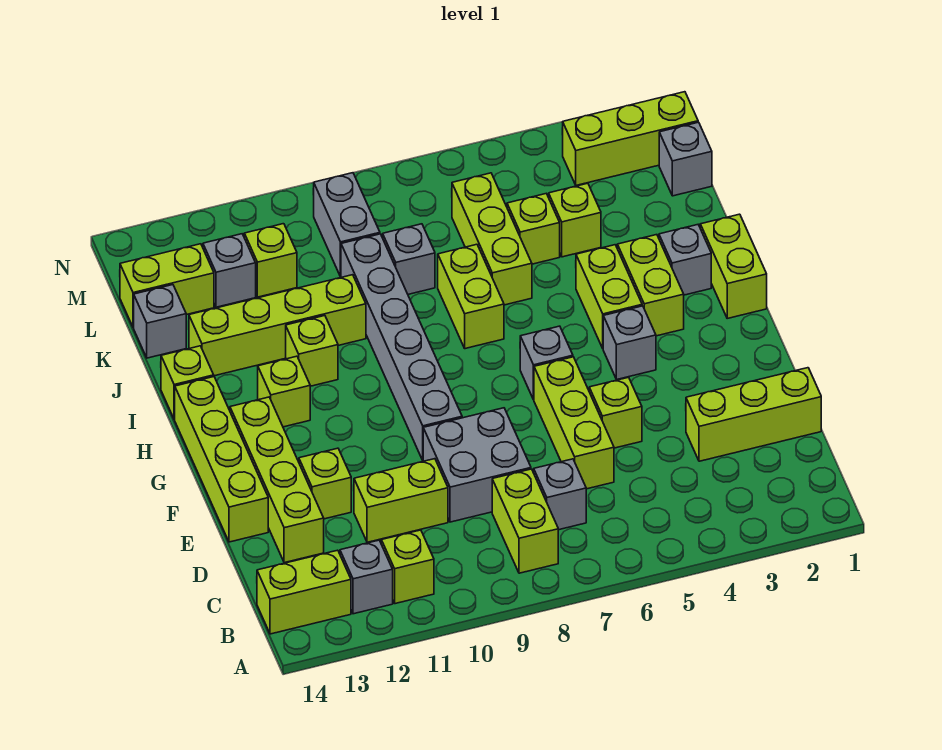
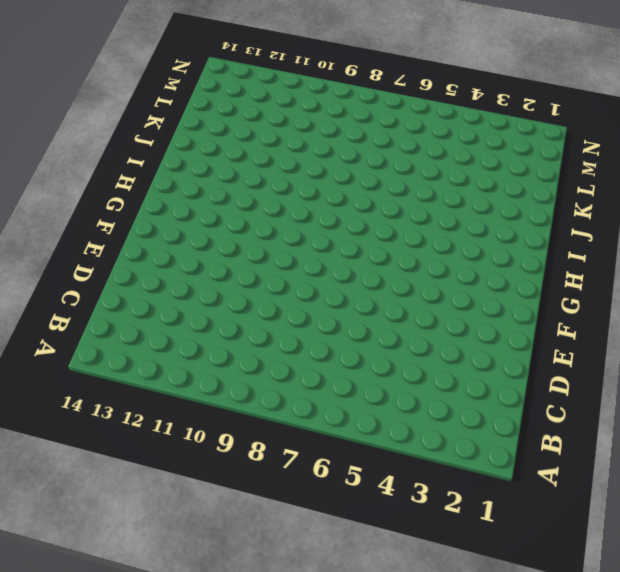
none -> lime 1x2 brick [492,469,558,573]
none -> lime 1x1 brick [381,530,434,604]
none -> grey 1x1 brick [340,540,393,614]
none -> lime 1x2 brick [257,550,351,634]

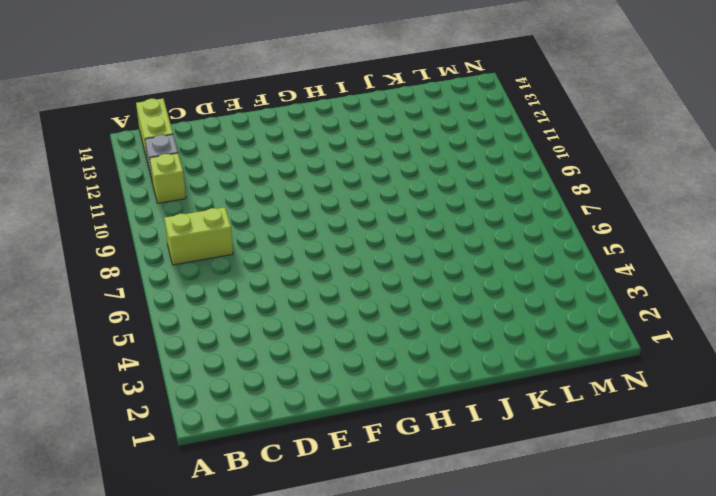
none -> grey 1x1 brick [534,459,586,530]
none -> lime 1x3 brick [686,368,821,461]
none -> lime 1x3 brick [534,357,614,489]
none -> grey 2x2 brick [423,408,531,522]

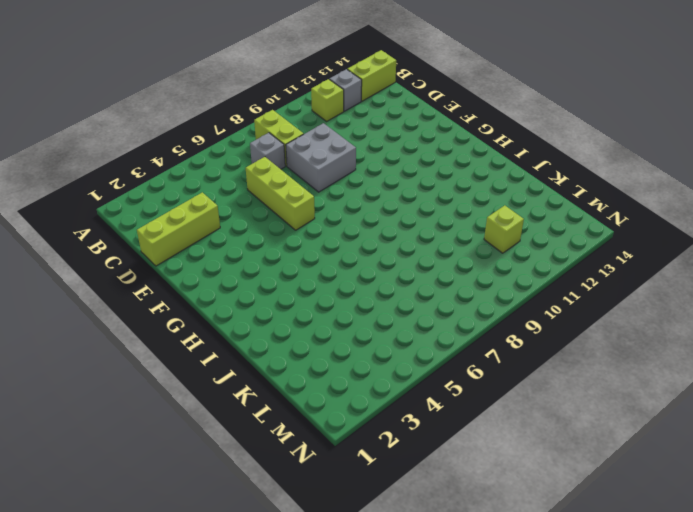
none -> lime 1x2 brick [354,459,448,542]
none -> lime 1x4 brick [230,397,324,563]
none -> lime 1x1 brick [589,377,642,448]
none -> lime 1x1 brick [299,448,351,519]

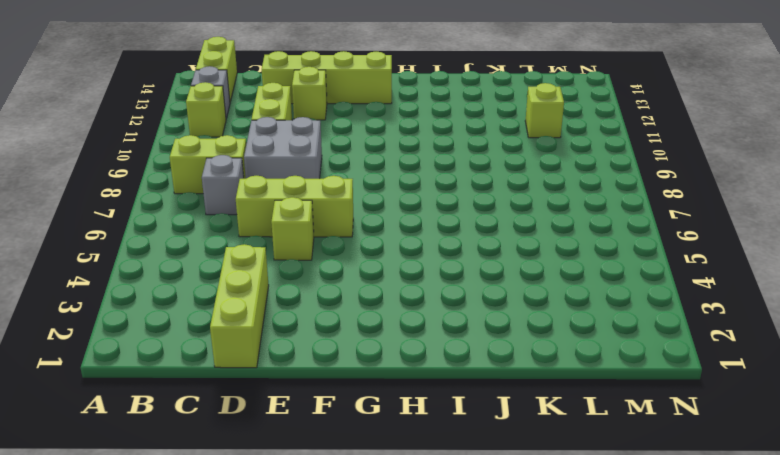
none -> lime 1x4 brick [175,377,268,542]
none -> grey 1x6 brick [341,234,462,460]
none -> grey 1x1 brick [603,306,656,379]
none -> grey 1x1 brick [520,326,573,400]

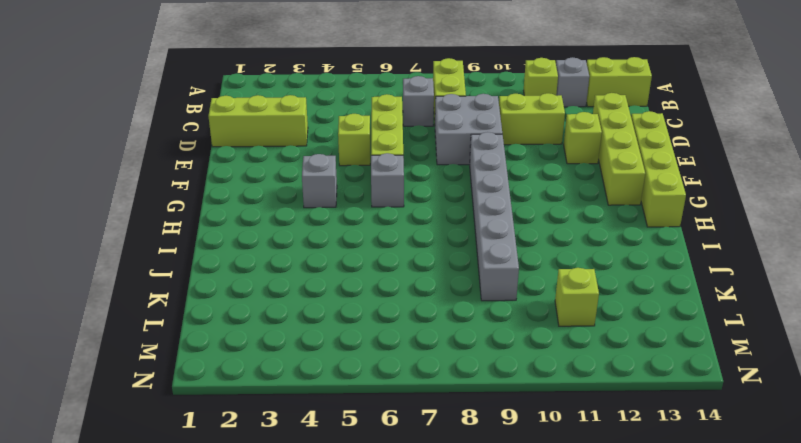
none -> lime 1x2 brick [700,214,767,318]
none -> lime 1x2 brick [617,235,684,336]
none -> lime 1x2 brick [576,245,642,348]
none -> lime 1x1 brick [258,356,310,427]

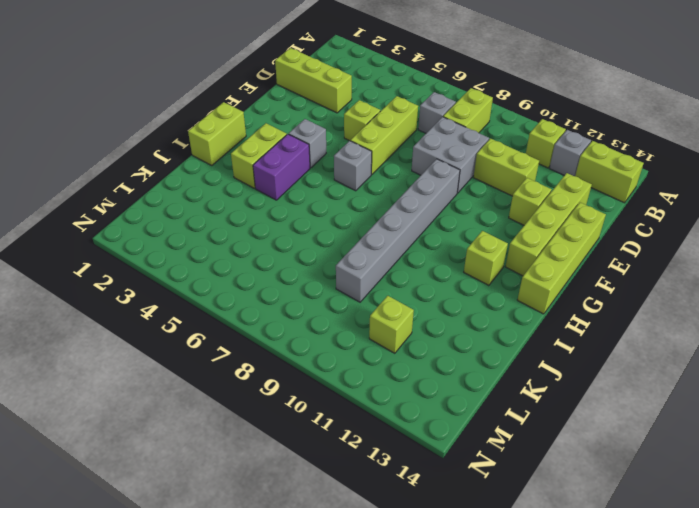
purple 1x2 brick [253,134,310,200] -> lime 1x2 brick [576,245,642,348]
none -> grey 1x1 brick [659,225,711,295]
none -> lime 1x2 brick [438,244,504,349]
none -> lime 1x1 brick [286,316,338,386]
none -> lime 1x1 brick [161,346,214,420]

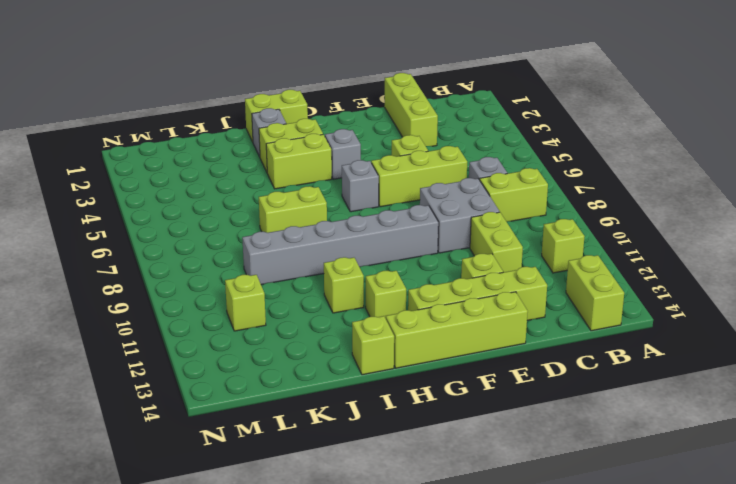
none -> grey 1x1 brick [340,540,393,614]
none -> lime 1x3 brick [452,173,532,305]
none -> lime 1x4 brick [189,275,366,376]
none -> lime 1x1 brick [549,183,601,257]

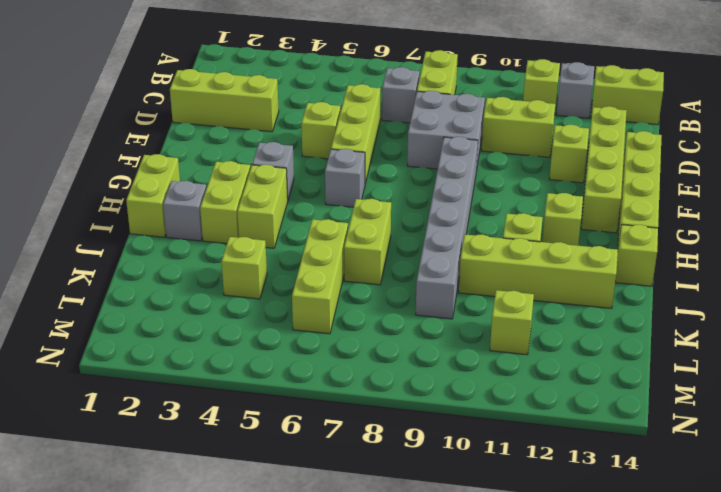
none -> lime 1x1 brick [507,194,560,264]
none -> grey 1x1 brick [383,224,435,294]
none -> grey 1x1 brick [134,285,186,358]
none -> grey 1x1 brick [659,122,712,196]

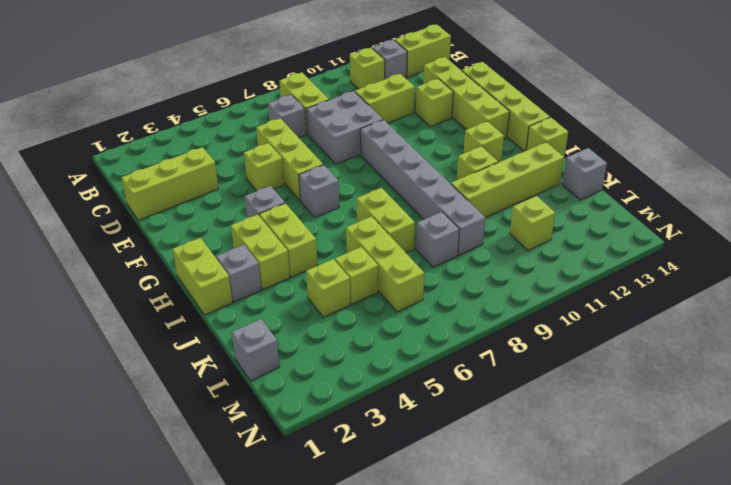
none -> grey 1x2 brick [314,173,380,277]
none -> grey 1x1 brick [203,234,256,307]
none -> lime 1x2 brick [120,244,214,328]
none -> lime 1x3 brick [563,92,698,185]

